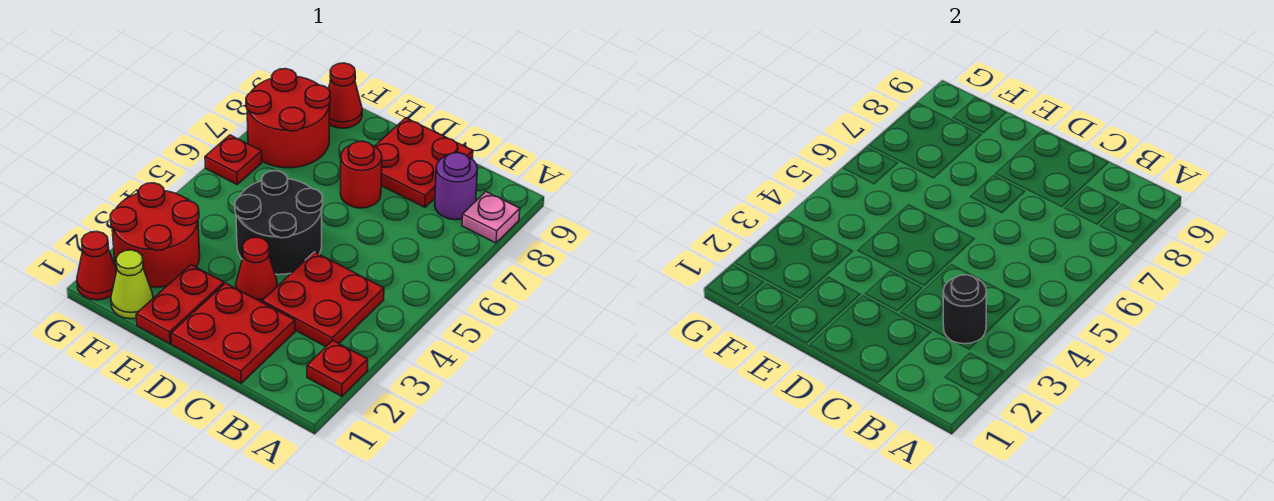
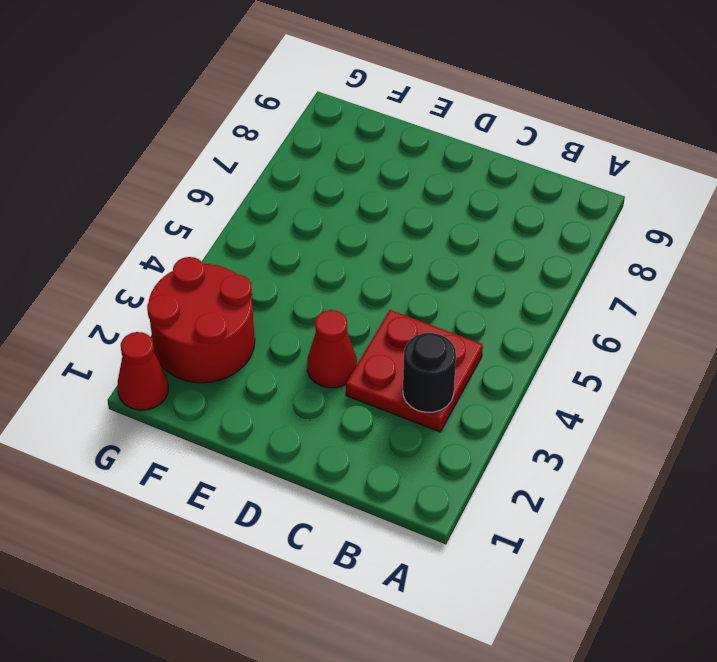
none -> red 1x1 plate [307,341,368,396]
none -> pink 1x1 plate [462,192,520,243]
none -> purple 1x1 round brick [435,153,478,220]

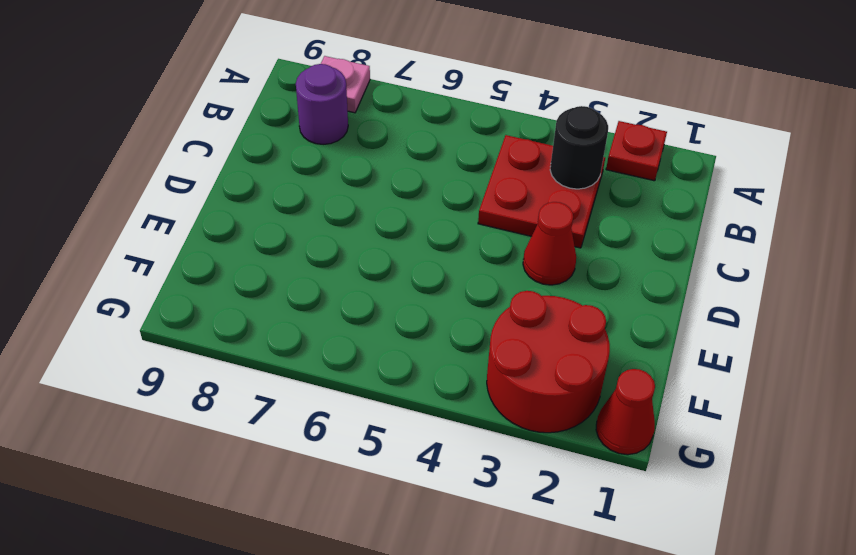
none -> red 2x2 plate [171,283,295,383]
none -> red 2x2 plate [375,118,473,207]
none -> black 2x2 round brick [235,171,323,275]

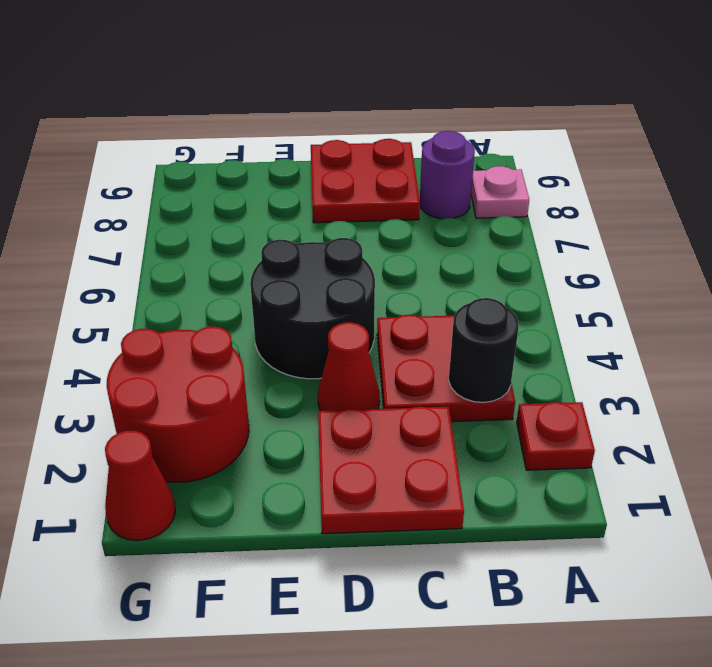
none -> red 1x1 round brick [340,141,382,208]
none -> red 1x2 plate [136,265,224,344]
none -> lime 1x1 cone [111,250,153,319]

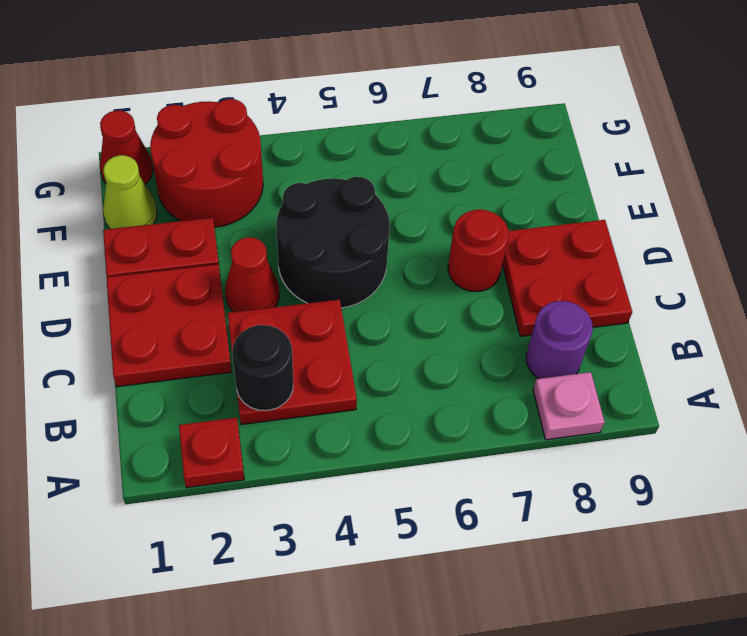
none -> red 2x2 round brick [246,69,330,168]
none -> red 1x1 cone [329,63,362,128]
none -> red 1x1 plate [205,135,262,184]

